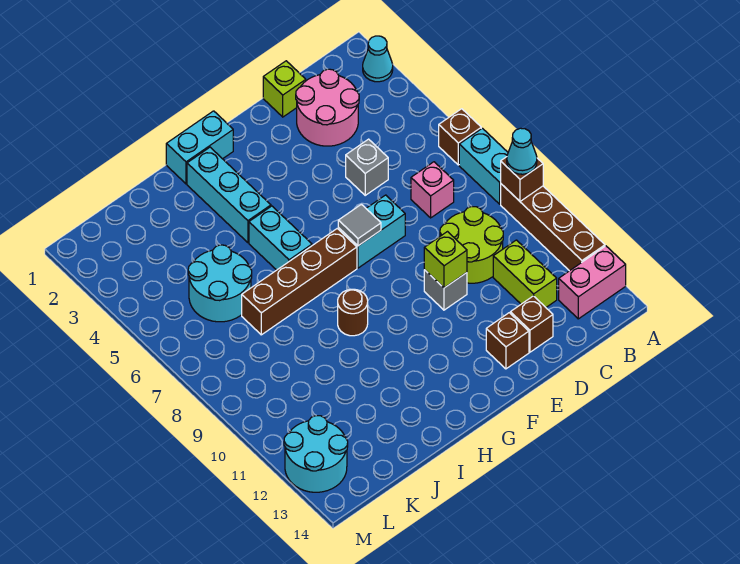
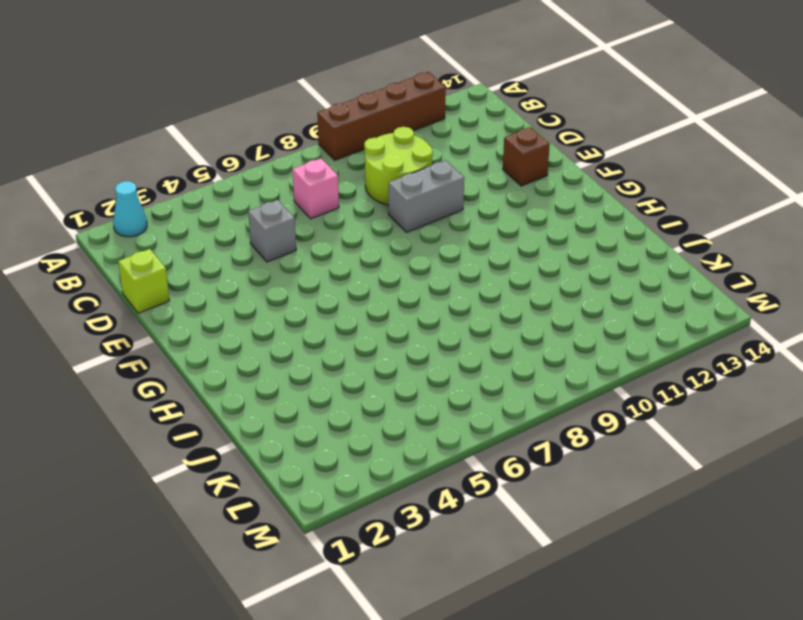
grey 1x2 brick [389,160,464,233] -> grey 1x1 brick [424,270,467,310]
none -> brown 1x1 brick [439,109,481,165]
none -> cyan 1x2 brick [459,128,508,204]
none -> pink 1x2 brick [559,246,626,319]

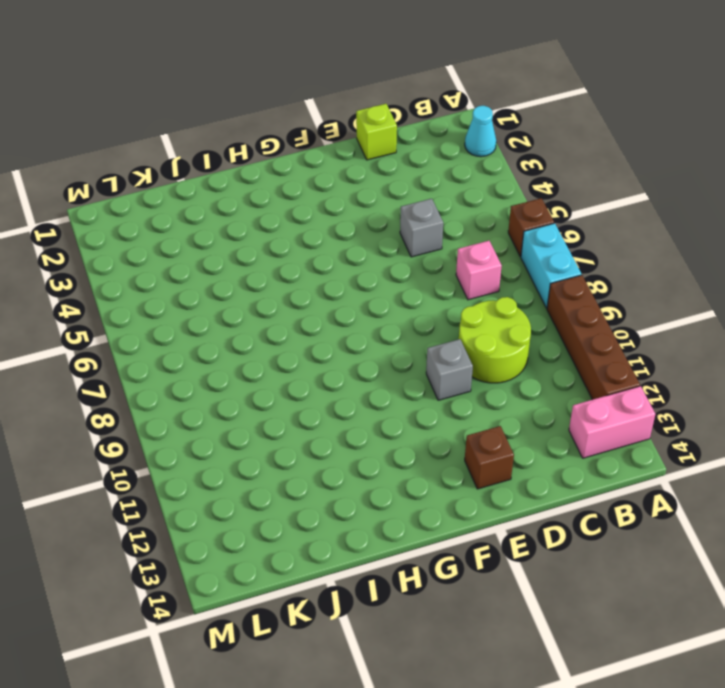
none -> pink 2x2 round brick [296,69,359,146]
none -> lime 1x2 brick [493,240,557,307]
none -> brown 1x1 brick [510,296,553,352]

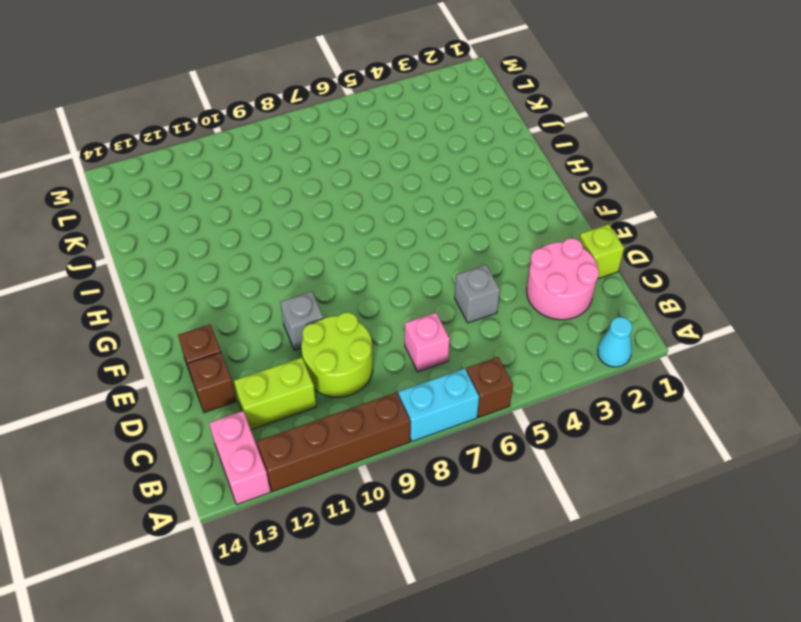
none -> cyan 1x2 brick [338,195,405,268]
none -> cyan 1x2 brick [166,111,233,184]
none -> brown 1x4 brick [242,229,357,335]

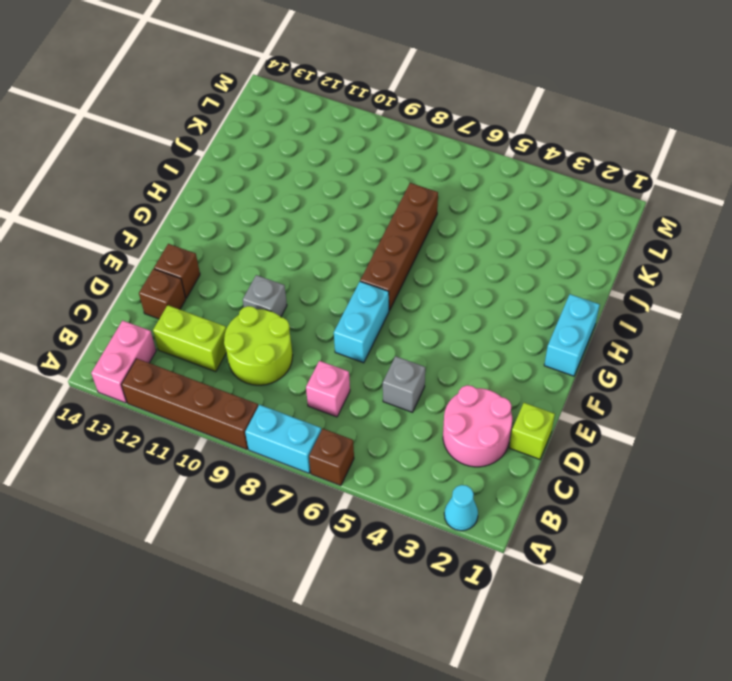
none -> cyan 1x3 brick [187,147,271,243]
none -> cyan 1x2 brick [249,206,312,270]
none -> brown 1x1 round brick [338,289,368,336]

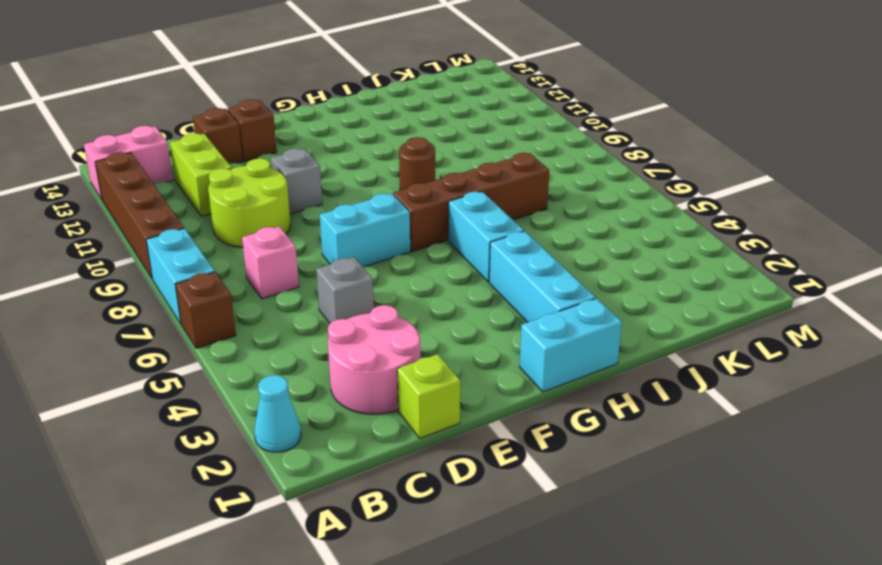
none -> cyan 2x2 round brick [188,245,252,322]
none -> cyan 2x2 round brick [284,416,348,492]
none -> brown 1x1 brick [501,157,543,201]

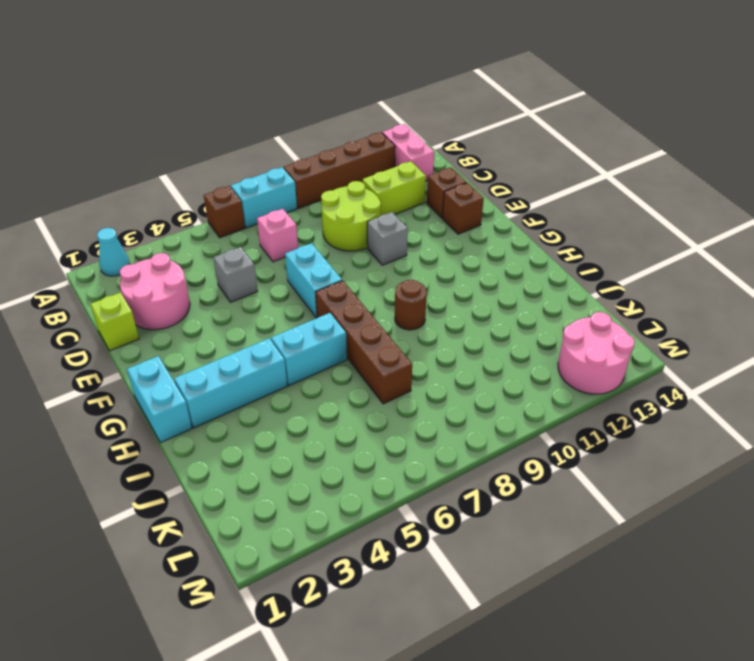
pink 2x2 round brick [558,312,635,394] -> cyan 2x2 round brick [284,416,348,492]
none -> cyan 2x2 round brick [188,245,252,322]
none -> brown 1x1 brick [501,157,543,201]
none -> lime 1x1 brick [424,232,467,288]

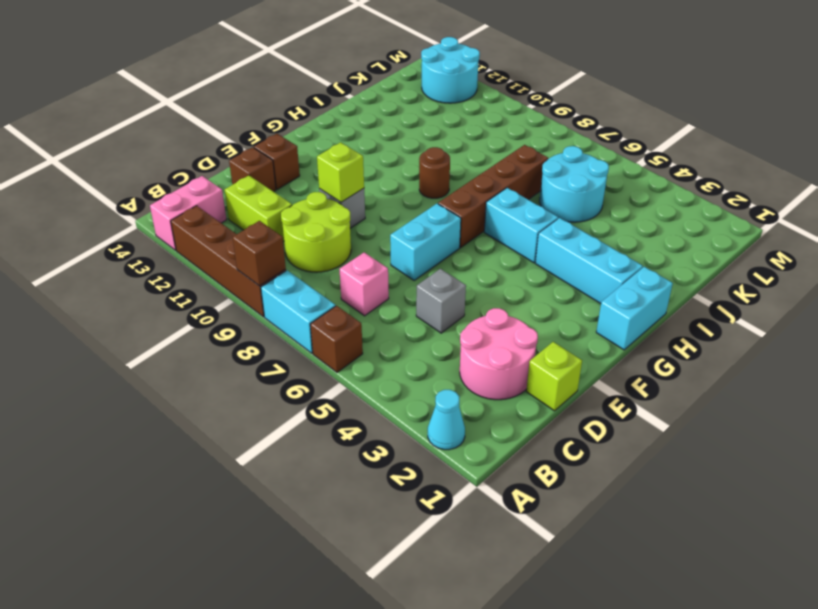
none -> grey 1x1 tile [338,204,381,246]
none -> cyan 1x1 cone [507,128,537,174]

